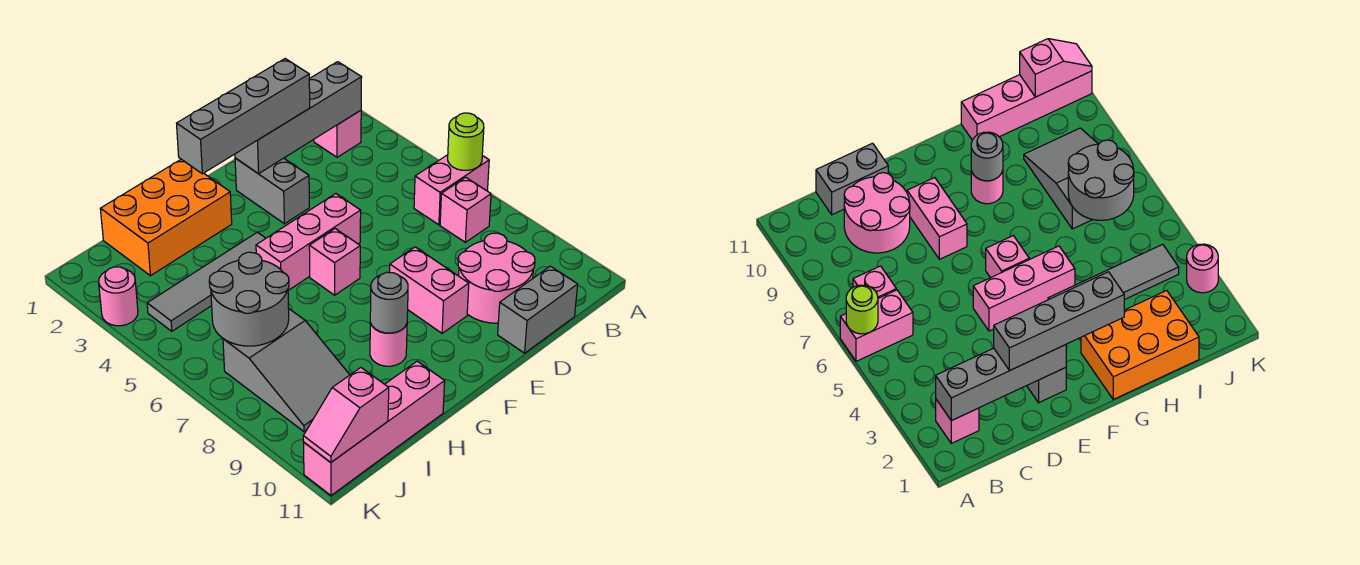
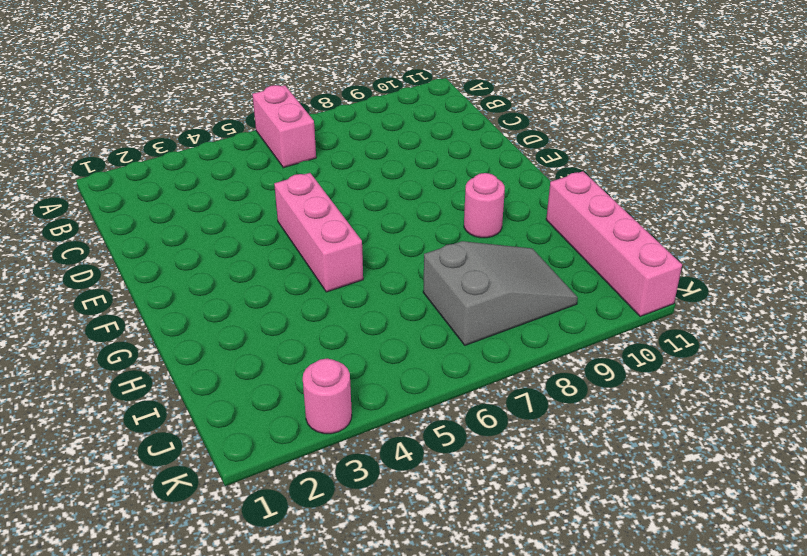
none -> pink 1x1 brick [314,110,361,157]
none -> pink 1x1 brick [440,177,491,242]
none -> pink 2x2 round brick [458,233,535,323]

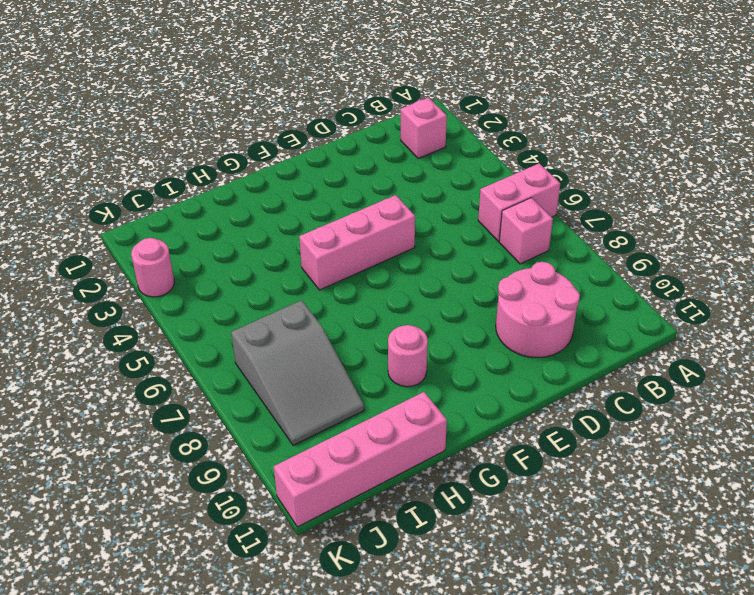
none -> grey 1x2 brick [498,266,578,353]
none -> grey 1x2 brick [235,158,309,224]
none -> pink 1x2 brick [390,247,469,333]

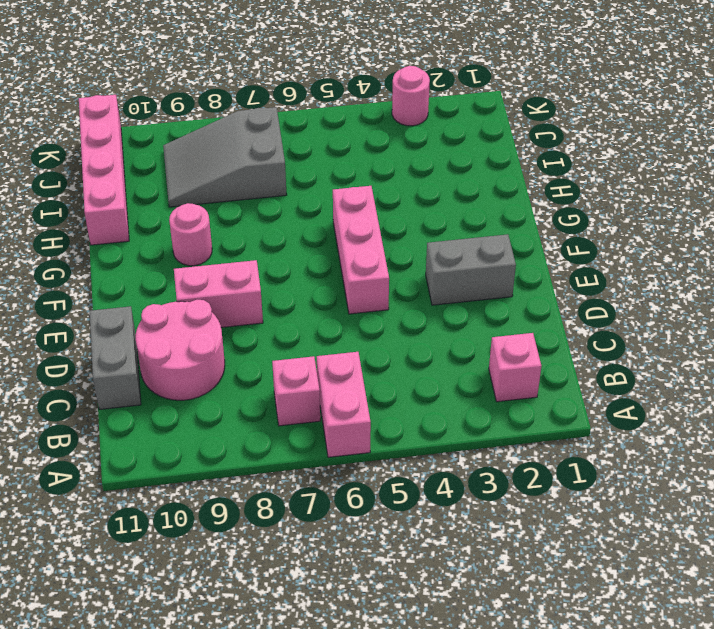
none -> pink 1x1 brick [309,229,360,295]
none -> orange 2x3 brick [100,159,232,276]
none -> grey 1x4 tile [147,232,266,331]

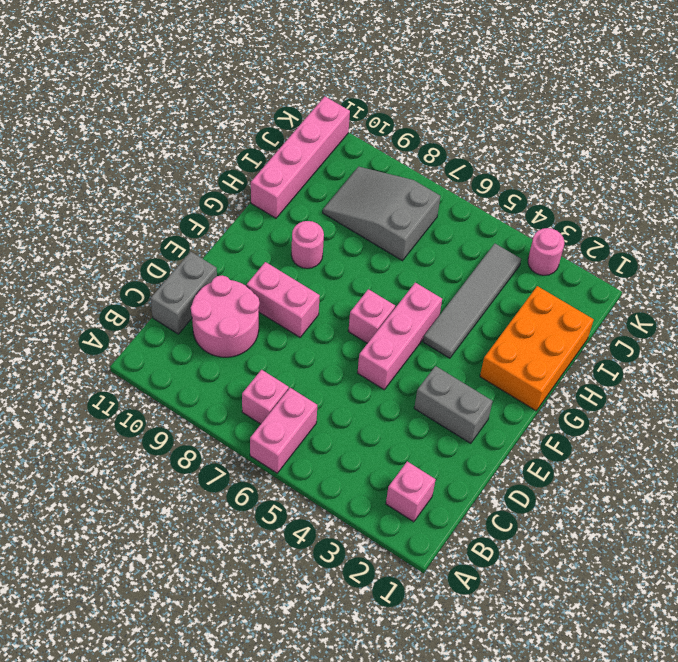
none -> lime 1x1 round brick [448,113,484,170]
none -> grey 1x4 brick [235,62,362,174]
none -> grey 1x1 round brick [370,272,408,333]

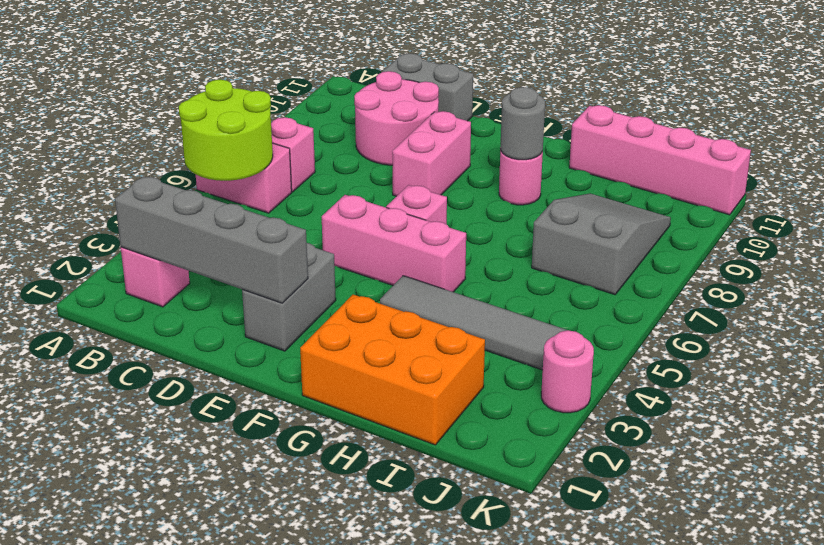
lime 2x2 round brick [179,80,273,181] -> lime 1x1 round brick [448,113,484,170]
none -> grey 2x2 round brick [209,252,289,346]
none -> pink 1x2 slope [303,368,389,462]
none -> grey 1x4 brick [177,59,310,174]

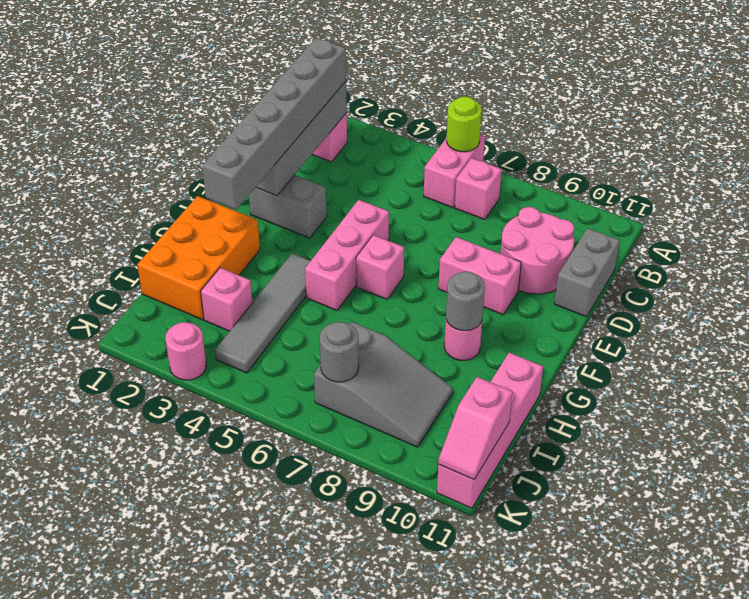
grey 1x6 brick [202,38,346,210] -> grey 1x4 brick [177,59,310,174]
pink 1x1 brick [201,268,253,331] -> none
grey 1x1 round brick [320,322,359,382] -> grey 2x2 round brick [209,252,289,346]

